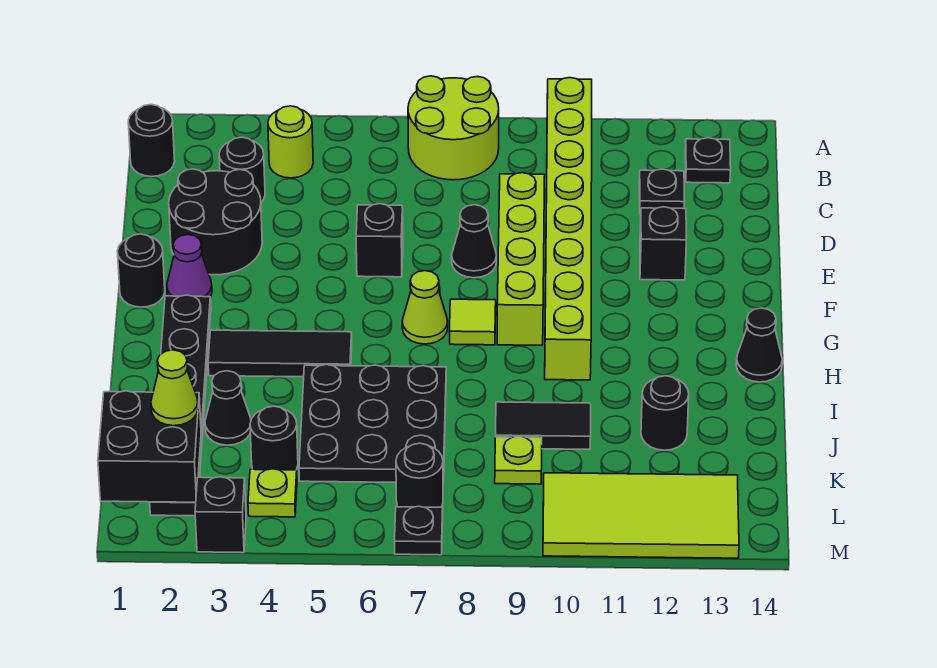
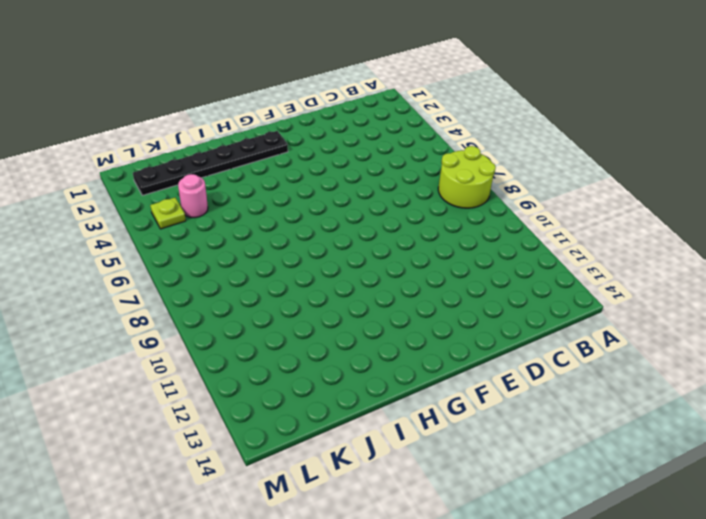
pink 1x1 round brick [178,174,208,218] -> black 1x1 round brick [250,406,298,470]
none -> lime 1x8 brick [545,78,592,380]
none -> black 1x1 round brick [128,104,175,176]
none -> lime 1x1 round brick [268,106,313,178]
none -> black 1x1 plate [685,138,731,183]

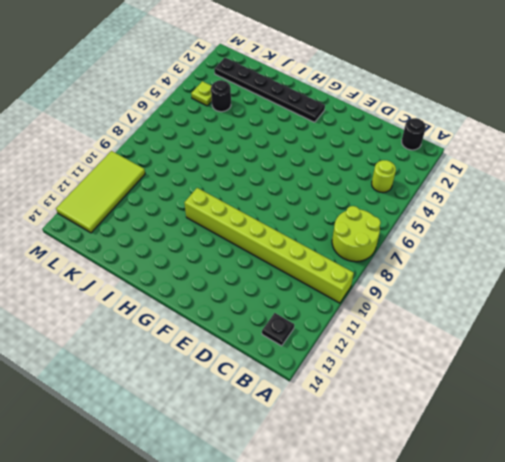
none -> black 1x1 round brick [219,137,265,202]
none -> black 1x1 plate [639,169,685,214]
none -> black 2x2 round brick [169,169,262,275]
none -> lime 1x4 brick [497,173,545,345]

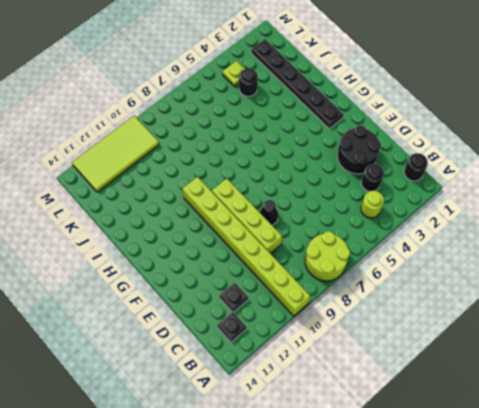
none -> black 1x1 brick [356,204,403,277]
none -> black 1x1 brick [640,207,686,280]
none -> black 1x1 round brick [117,234,165,307]
none -> purple 1x1 cone [167,235,212,297]

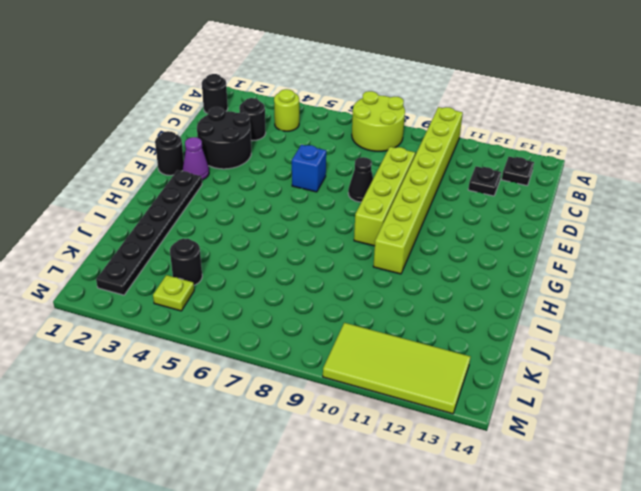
blue 1x1 brick [292,145,326,192] -> black 1x1 brick [356,204,403,277]
none -> black 1x1 brick [640,207,686,280]
none -> lime 1x1 cone [402,271,448,344]
none -> lime 1x1 tile [449,299,496,345]
none -> black 1x3 tile [208,330,352,377]

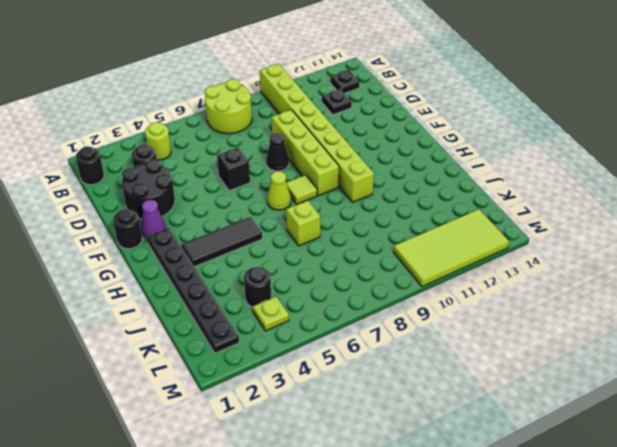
lime 1x1 brick [286,201,320,246] -> black 3x3 plate [299,365,446,483]
none -> black 1x1 brick [640,207,686,280]
none -> black 1x1 cone [736,308,782,382]
none -> black 1x1 cone [205,371,251,445]
none -> black 1x2 tile [495,402,591,449]

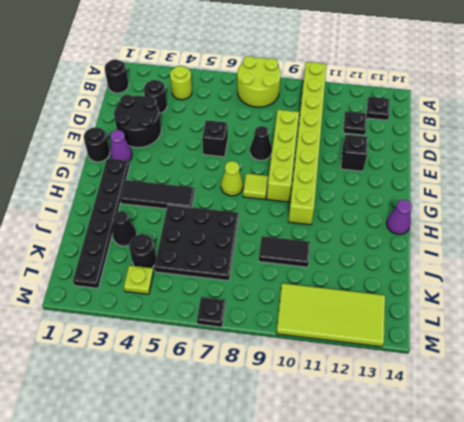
purple 1x1 cone [387,200,412,234] -> black 1x1 cone [736,308,782,382]
none -> black 1x1 round brick [641,376,689,450]
none -> lime 1x1 plate [495,436,542,484]
none -> black 1x1 round brick [396,443,443,507]
none -> black 1x1 brick [195,477,246,553]

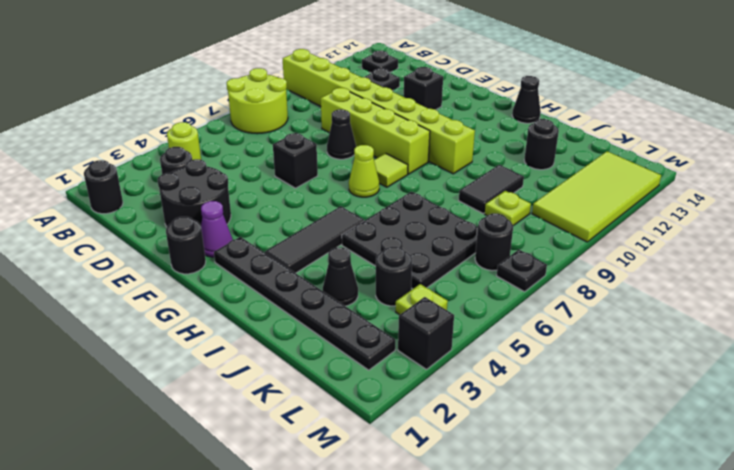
none -> black 2x2 brick [98,391,201,502]
none -> lime 1x1 cone [151,350,198,426]

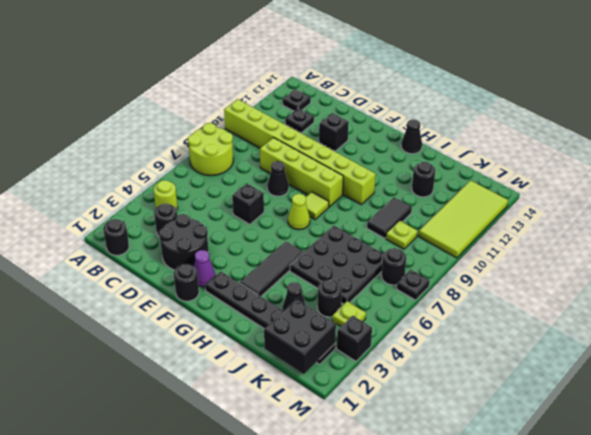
none -> lime 1x1 cone [151,350,198,426]

